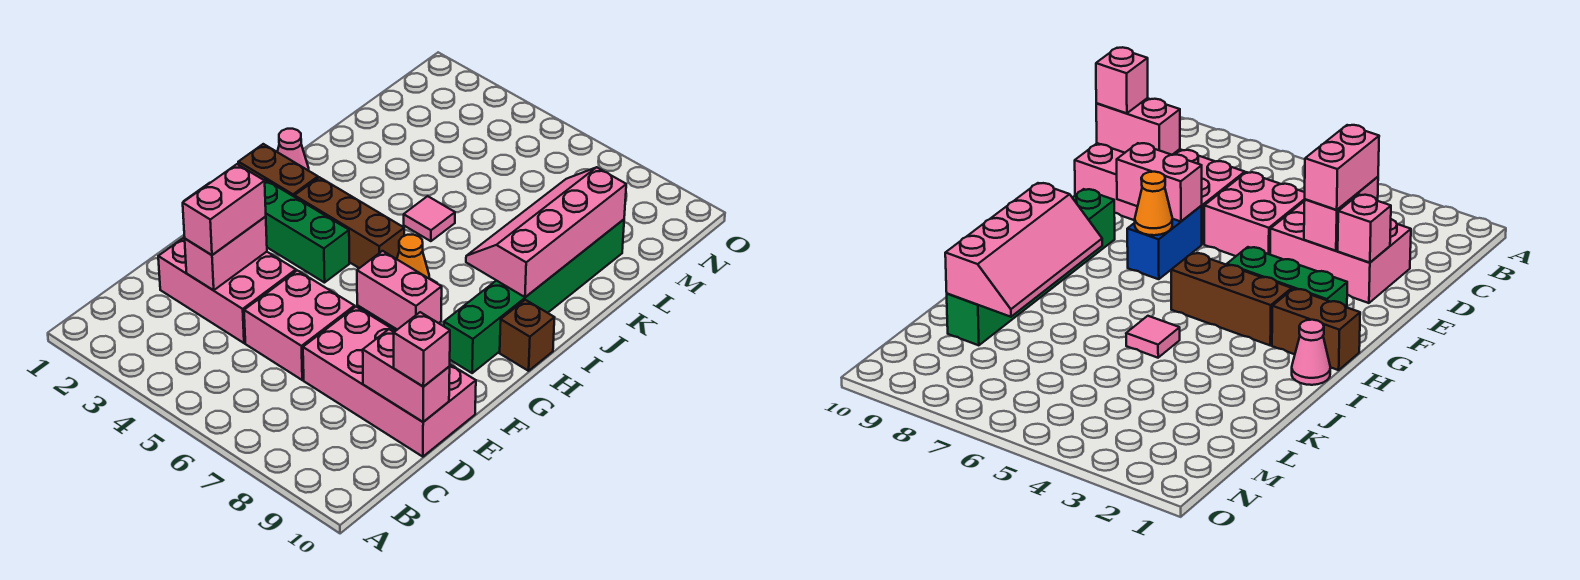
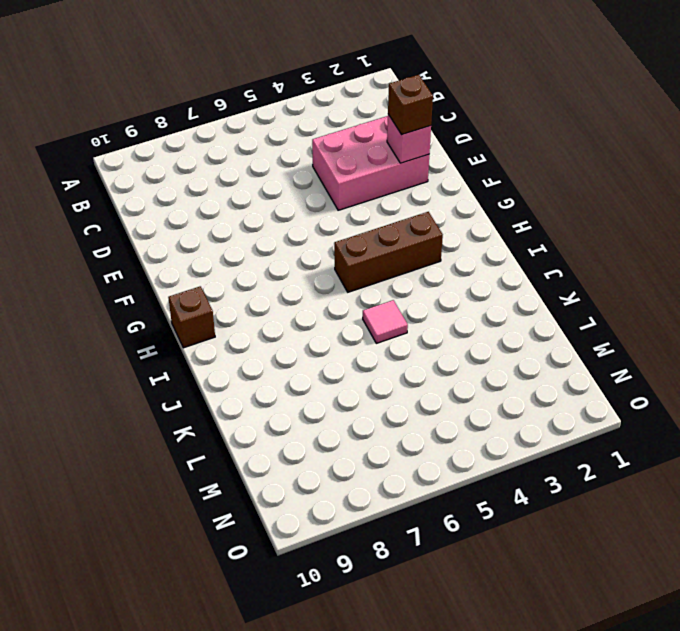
brown 1x1 brick [388,75,433,134] -> none
none -> pink 2x2 brick [244,270,355,380]
none -> pink 2x4 brick [303,307,476,457]
none -> blue 1x2 brick [1127,206,1202,279]

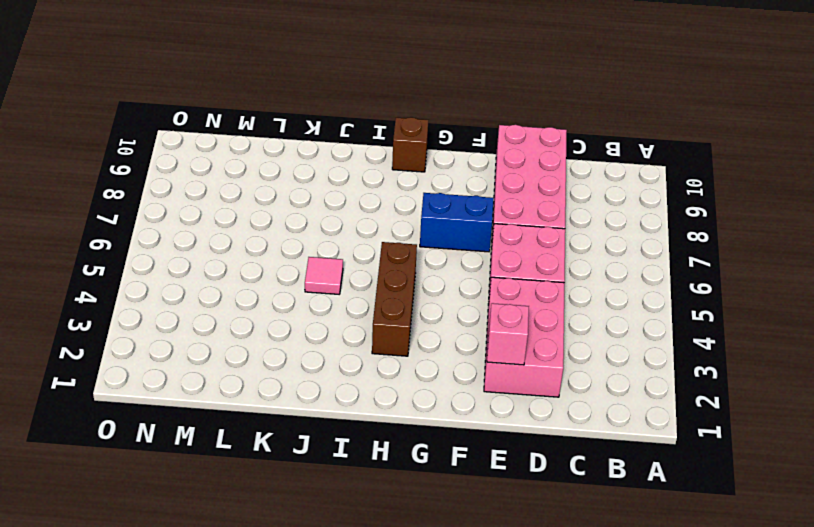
none -> green 1x3 brick [264,180,349,283]
none -> green 1x6 brick [444,219,624,373]
none -> brown 1x2 brick [238,144,318,196]

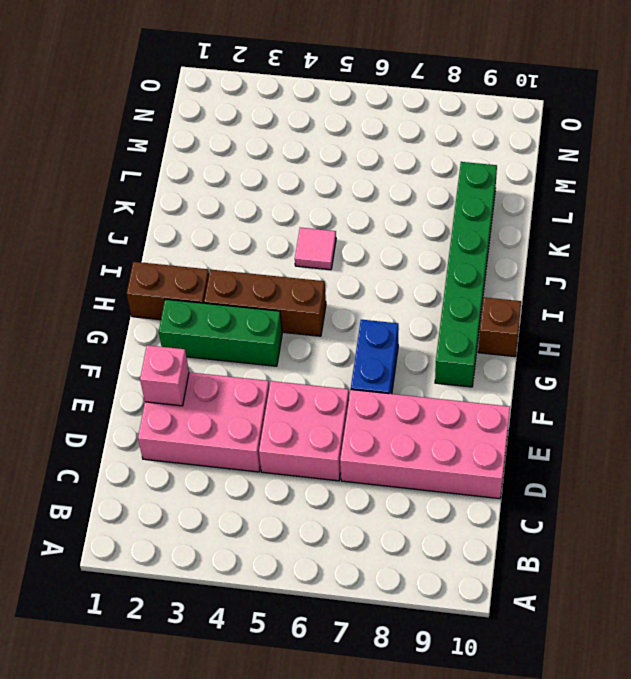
none -> pink 1x1 cone [277,129,309,171]
none -> pink 1x2 brick [185,216,267,290]
none -> pink 1x2 brick [363,329,450,422]

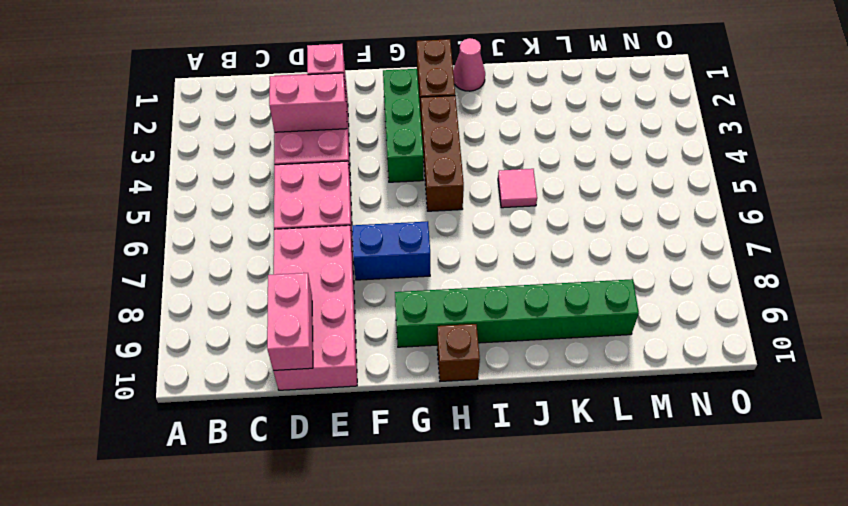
none -> pink 1x2 brick [357,251,442,330]
none -> orange 1x1 cone [397,235,430,279]
none -> pink 2x4 slope [466,167,626,297]

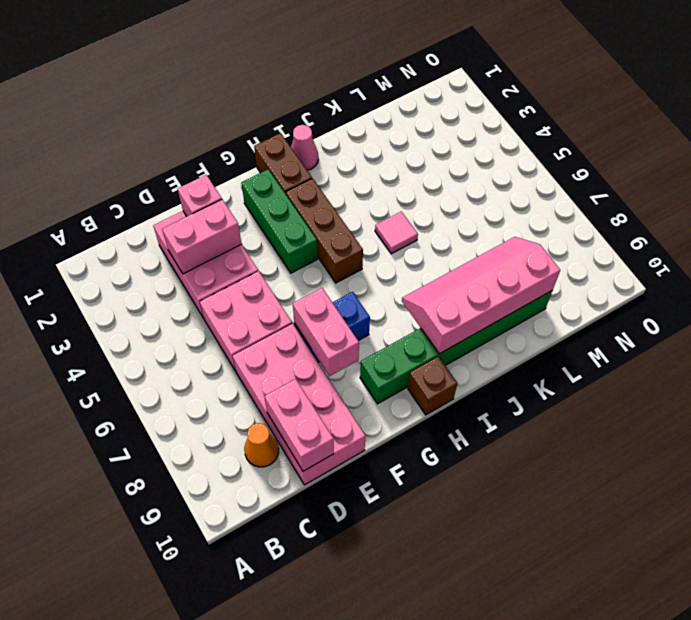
orange 1x1 cone [244,423,279,467] -> orange 1x1 cone moved to [397,235,430,279]
none -> pink 1x2 brick [183,164,266,255]
none -> pink 1x1 brick [394,312,450,386]

